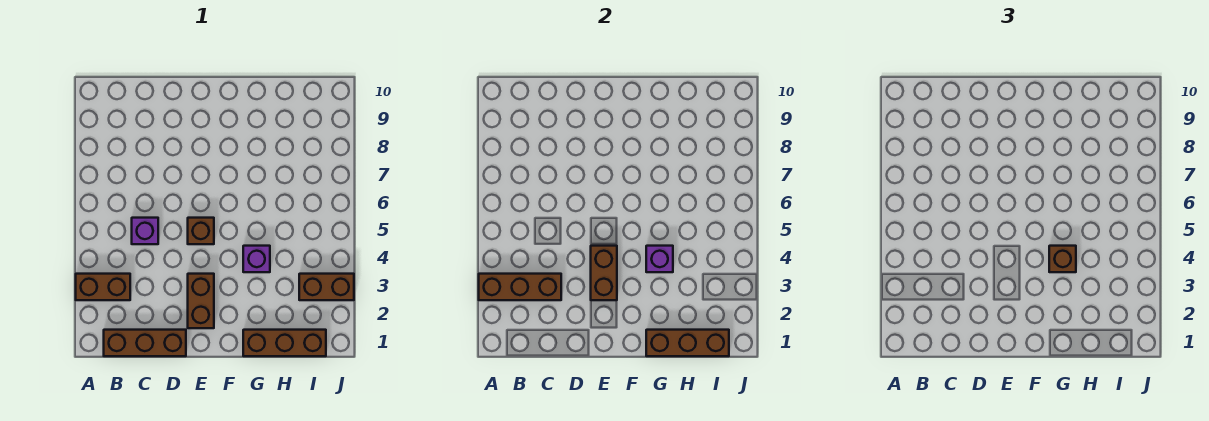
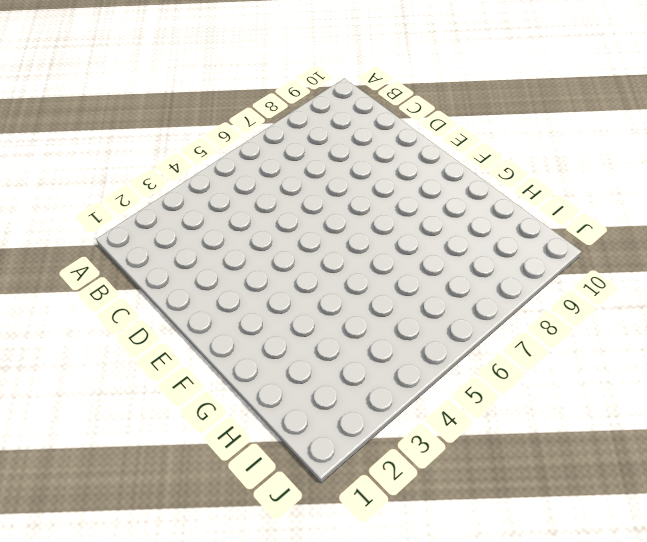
none -> brown 1x2 brick [76,274,130,300]
none -> brown 1x3 brick [104,330,186,356]
none -> purple 1x1 brick [132,218,158,244]

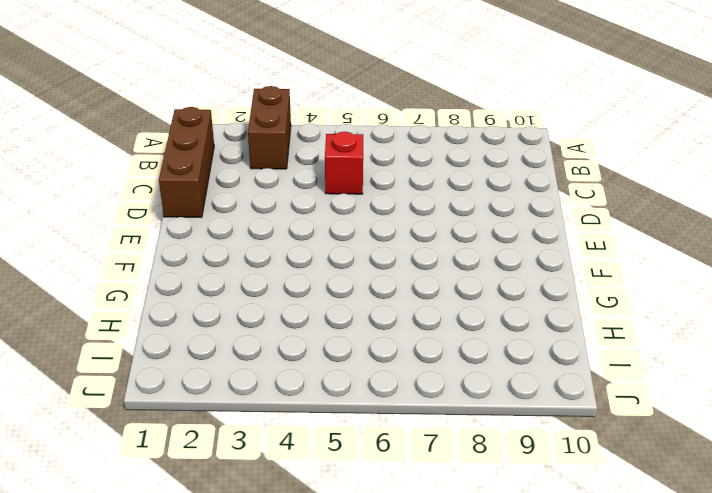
red 1x1 brick [325,132,363,194] -> purple 1x1 brick [132,218,158,244]
none -> brown 1x2 brick [188,274,214,328]
none -> brown 1x1 brick [188,218,214,244]
none -> brown 1x3 brick [243,330,326,356]

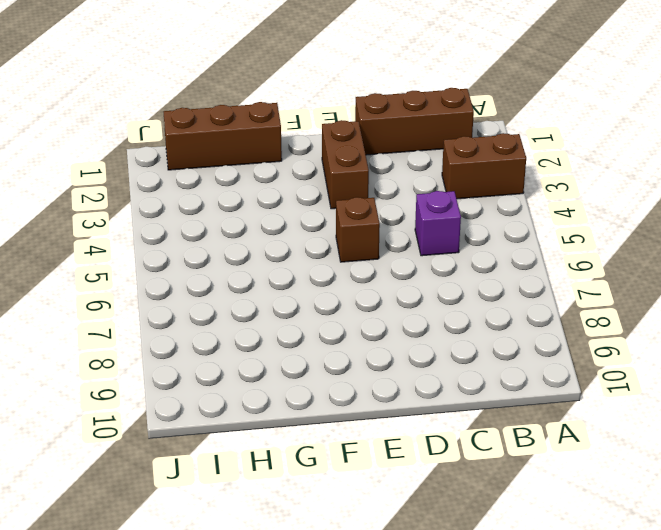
none -> purple 1x1 brick [243,246,270,272]
none -> brown 1x2 brick [299,274,354,300]
none -> brown 1x3 brick [479,274,561,300]

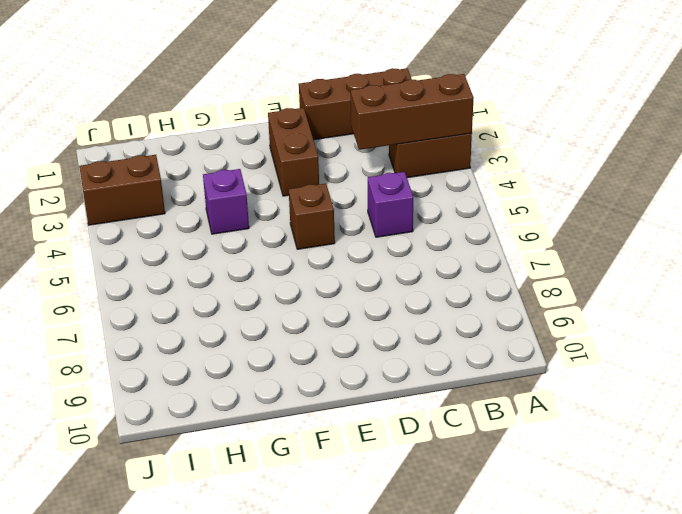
none -> brown 1x3 brick [243,330,326,356]
none -> brown 1x2 brick [591,246,617,300]
none -> brown 1x3 brick [646,330,729,356]

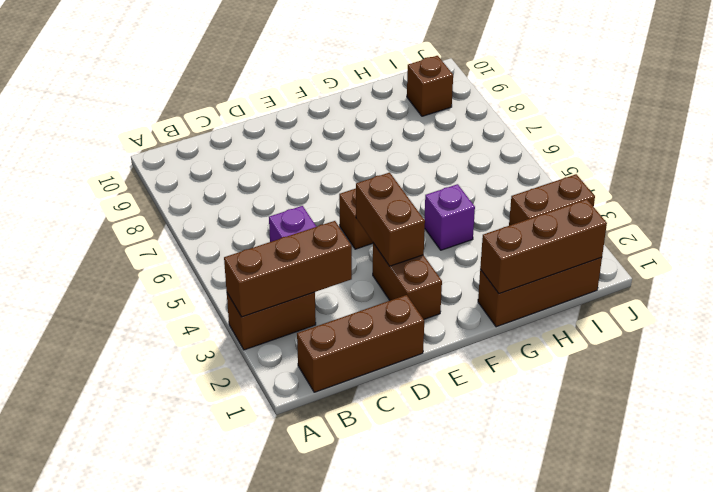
brown 1x1 brick [407,56,453,116] -> brown 1x1 brick moved to [1049,246,1076,272]
none -> purple 1x1 brick [646,246,673,272]

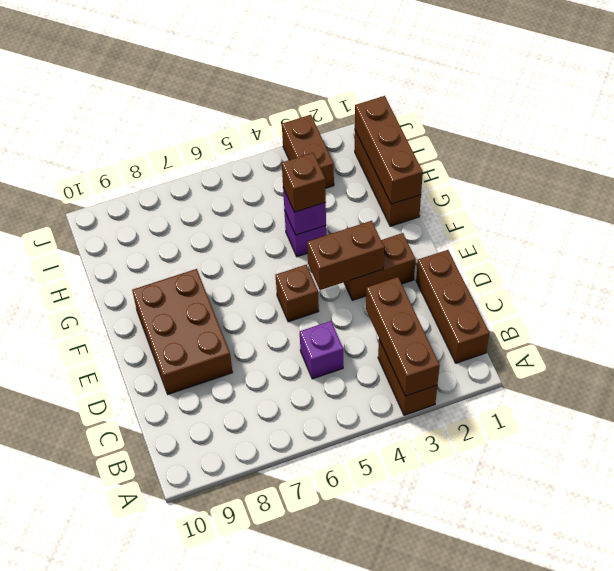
brown 2x3 brick [132,269,233,394] -> none

